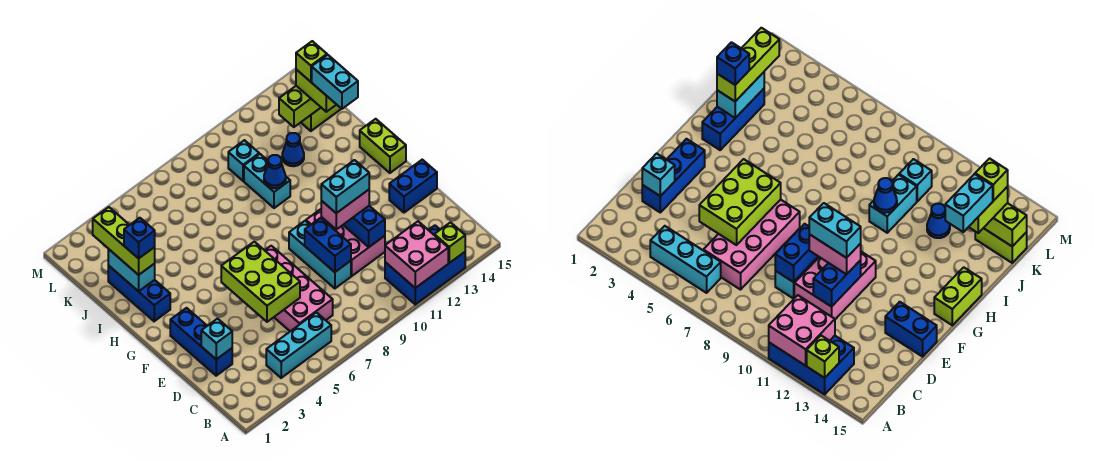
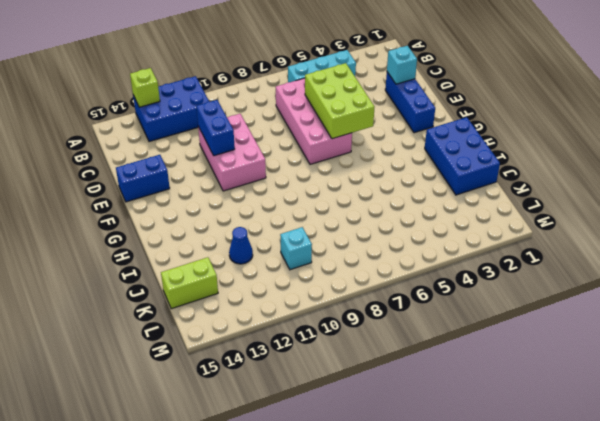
blue 2x3 brick [425,117,500,195] -> blue 1x3 brick [108,265,170,321]
none -> cyan 1x3 brick [289,221,351,288]
none -> lime 1x2 brick [360,119,406,173]
none -> cyan 1x2 brick [244,154,290,208]

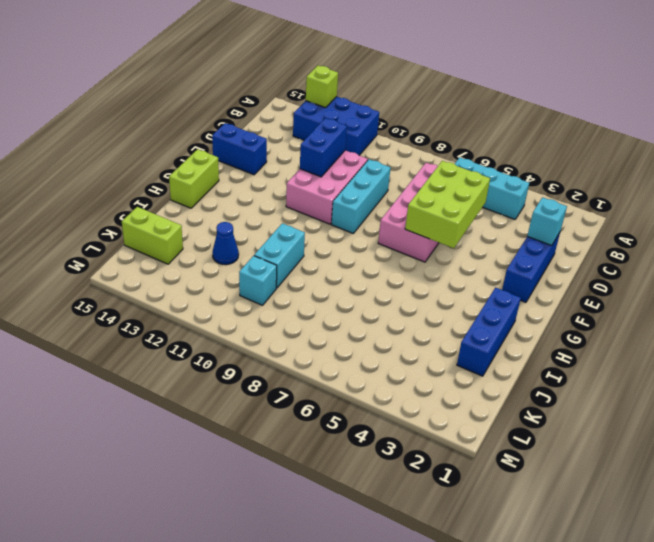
none -> pink 2x2 brick [385,221,448,288]
none -> blue 1x2 brick [305,218,351,272]
none -> cyan 1x2 brick [108,249,155,291]

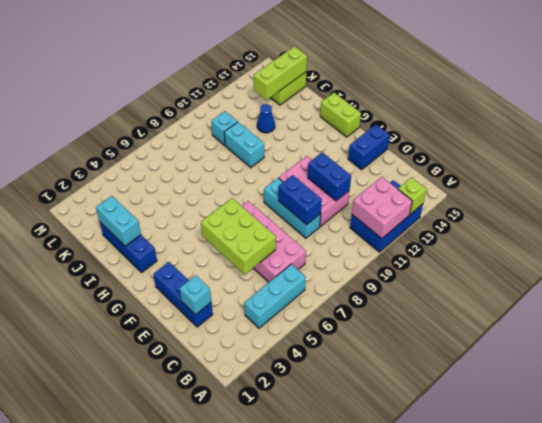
none -> blue 1x1 cone [264,155,286,188]
none -> pink 1x2 brick [321,190,369,229]
none -> lime 1x3 brick [93,207,155,275]

